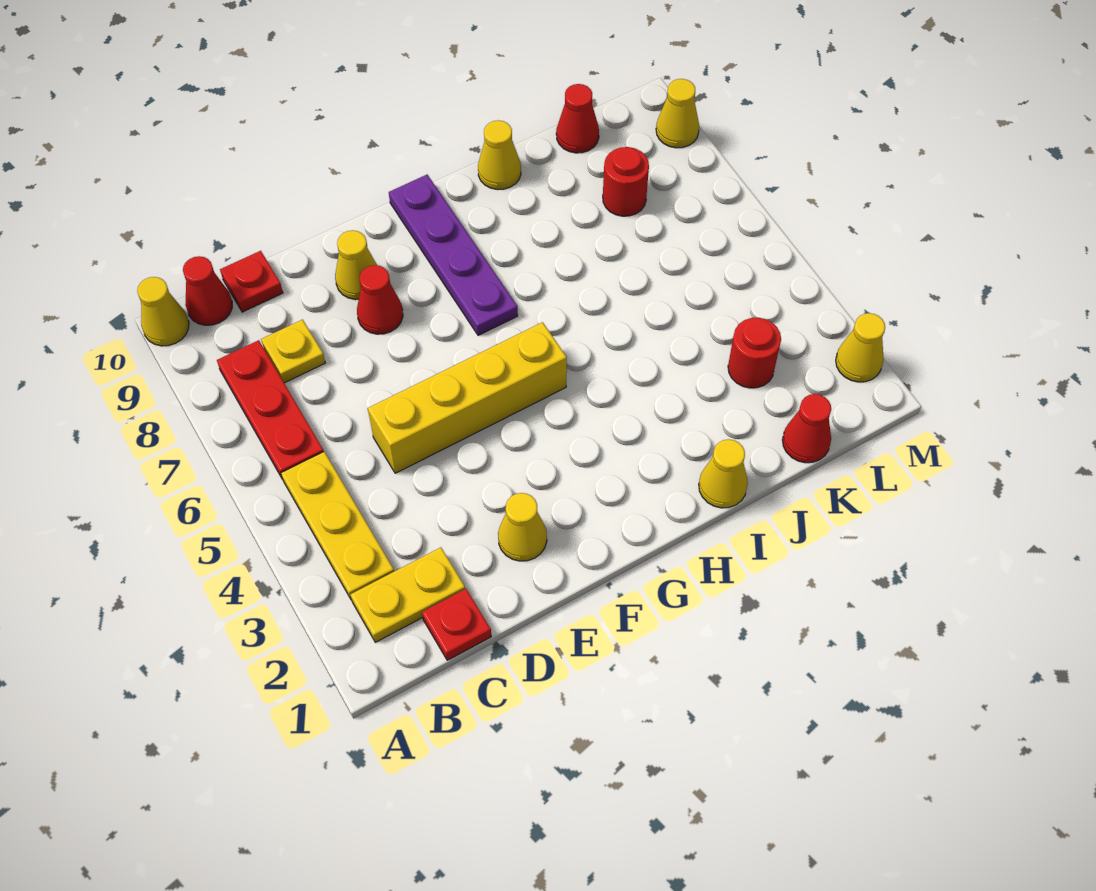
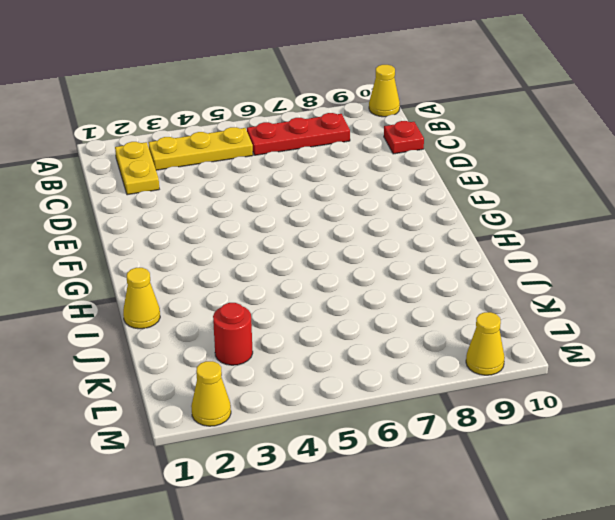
none -> red 1x1 cone [183,256,232,325]
none -> red 1x1 plate [422,589,491,660]
none -> yellow 1x1 plate [261,320,325,383]

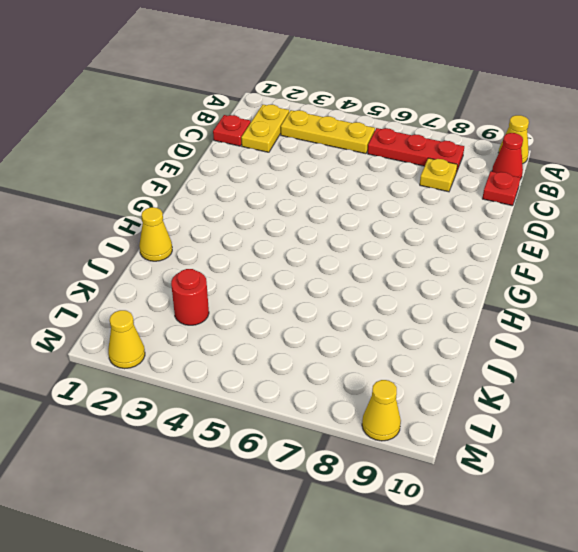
none -> yellow 1x4 brick [368,322,567,473]
none -> yellow 1x1 cone [498,493,547,561]
none -> red 1x1 cone [357,265,403,334]

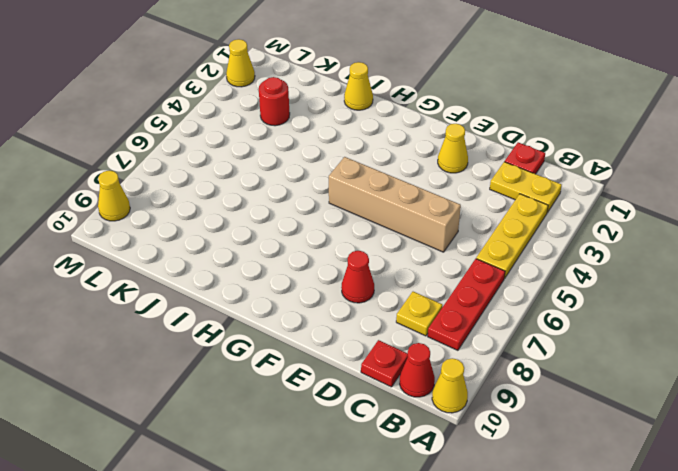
tan 1x4 brick [329,157,461,252] -> yellow 1x4 brick [368,322,567,473]
none -> yellow 1x1 cone [335,230,377,300]
none -> purple 1x4 plate [389,175,518,335]
none -> yellow 1x1 cone [478,120,521,190]

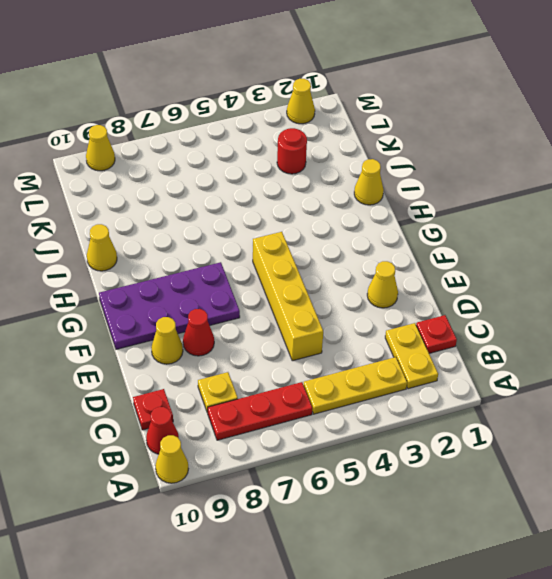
purple 2x4 plate [99,262,240,349] -> purple 1x4 plate [389,175,518,335]
none -> red 1x1 cone [782,394,831,463]
none -> red 1x1 round brick [603,147,649,216]
none -> red 1x1 cone [556,84,599,153]

